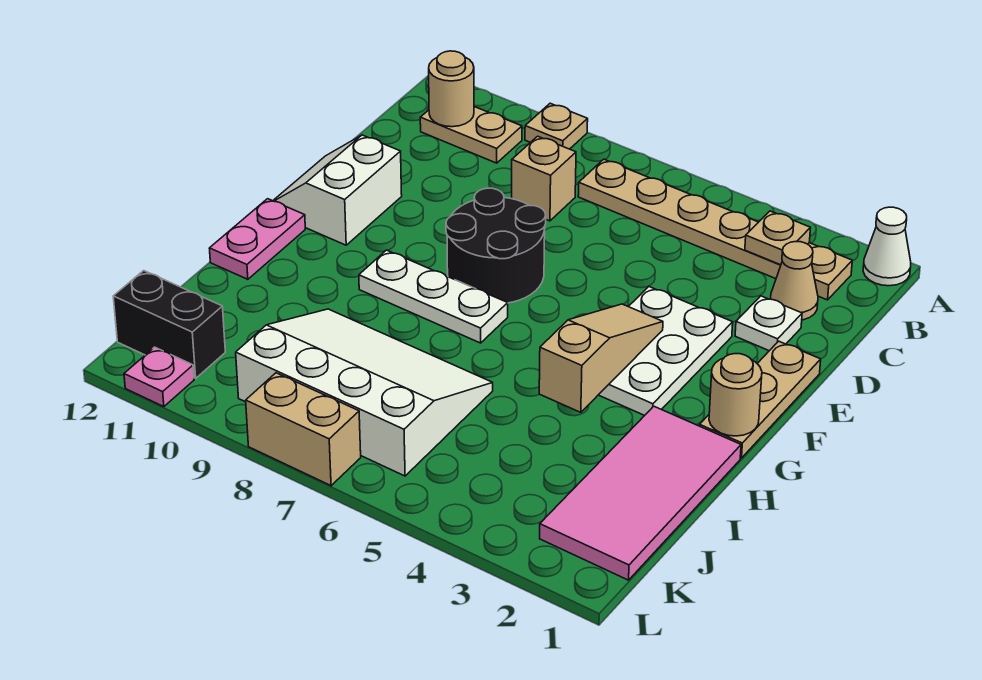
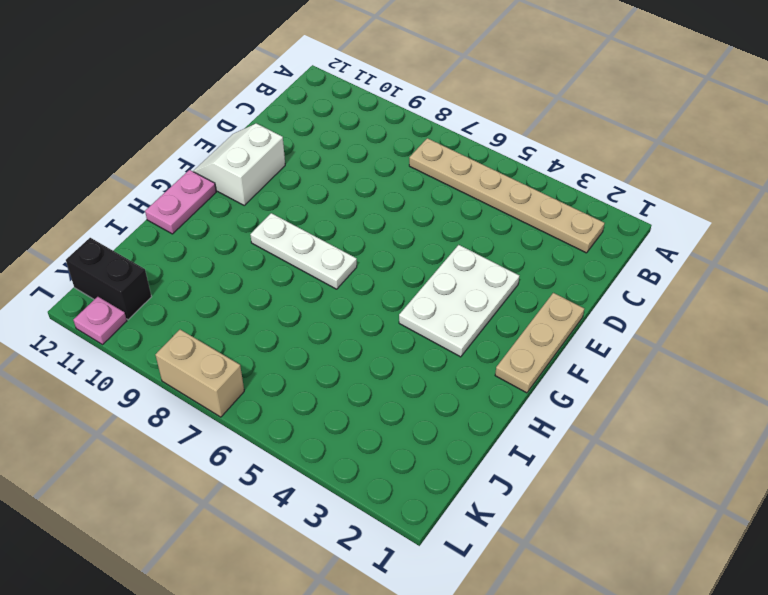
none -> white 1x1 cone [863,207,911,286]
none -> tan 1x1 plate [525,103,588,149]
none -> tan 1x2 plate [420,107,522,163]

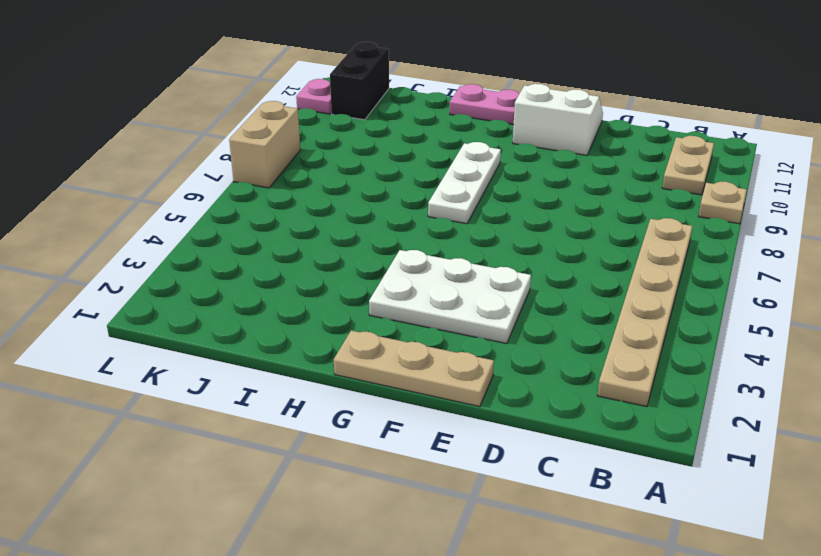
none -> white 1x1 cone [863,207,911,286]
none -> tan 1x1 cone [771,242,818,320]
none -> tan 1x1 brick [512,136,576,221]

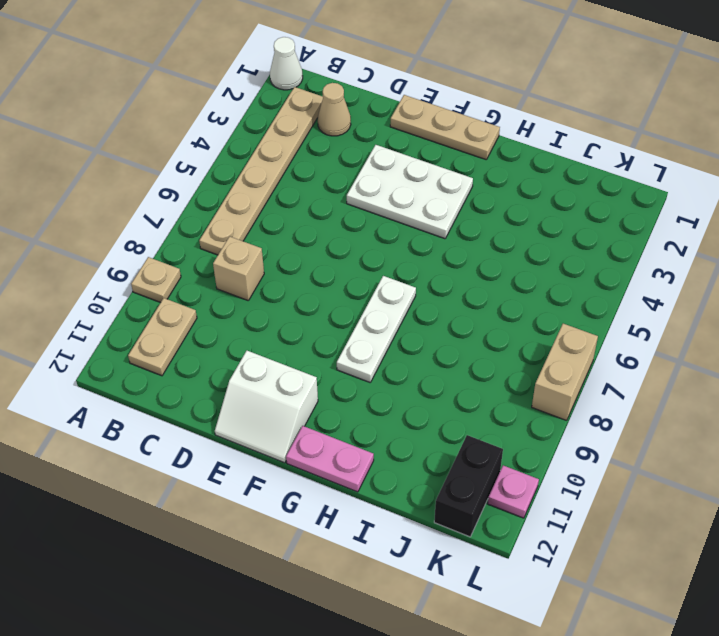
none -> white 1x1 plate [735,296,802,351]
none -> black 2x2 round brick [446,188,546,303]
none -> pink 2x4 tile [540,406,741,580]

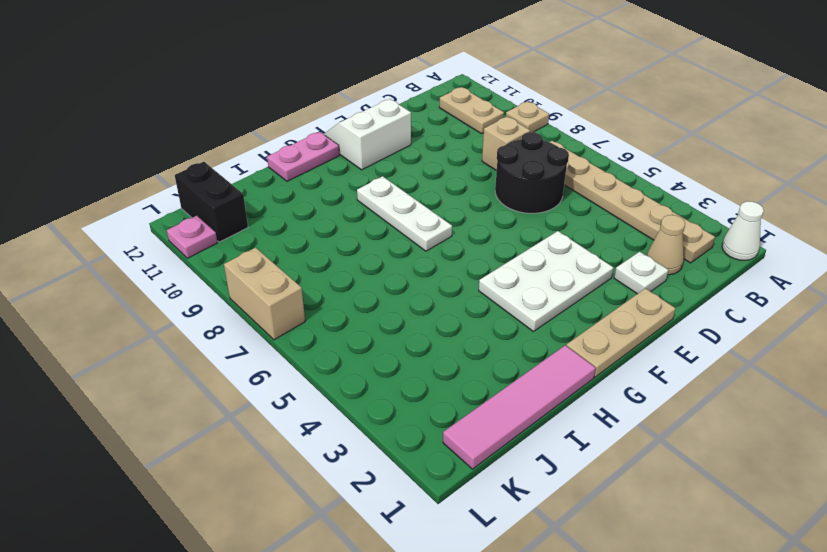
black 2x2 round brick [495,132,569,213] -> black 2x2 round brick moved to [446,188,546,303]
pink 1x4 tile [443,345,595,469] -> pink 2x4 tile [540,406,741,580]
none -> white 3x4 slope [236,309,493,476]
none -> tan 1x1 plate [745,211,810,265]
none -> tan 1x1 round brick [429,51,474,127]

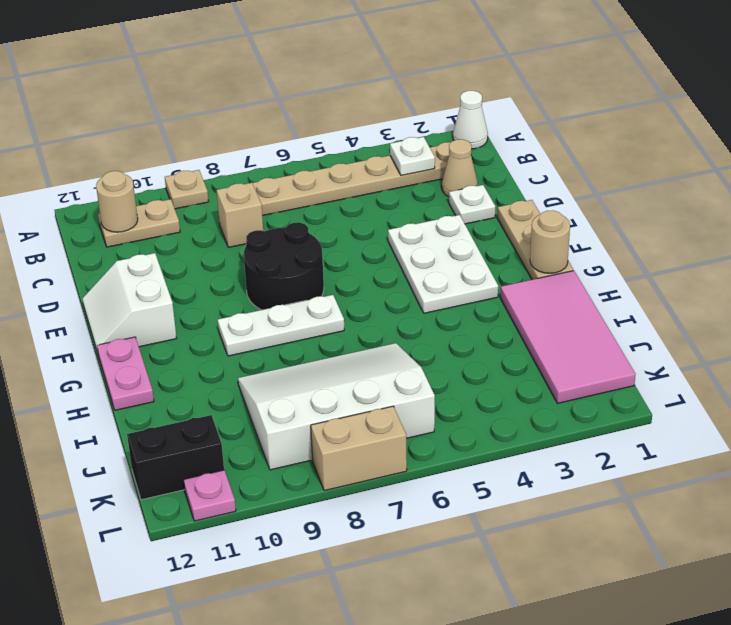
white 1x1 plate [390,137,435,175] -> tan 1x1 plate [745,211,810,265]
none -> tan 1x3 slope [539,304,663,412]

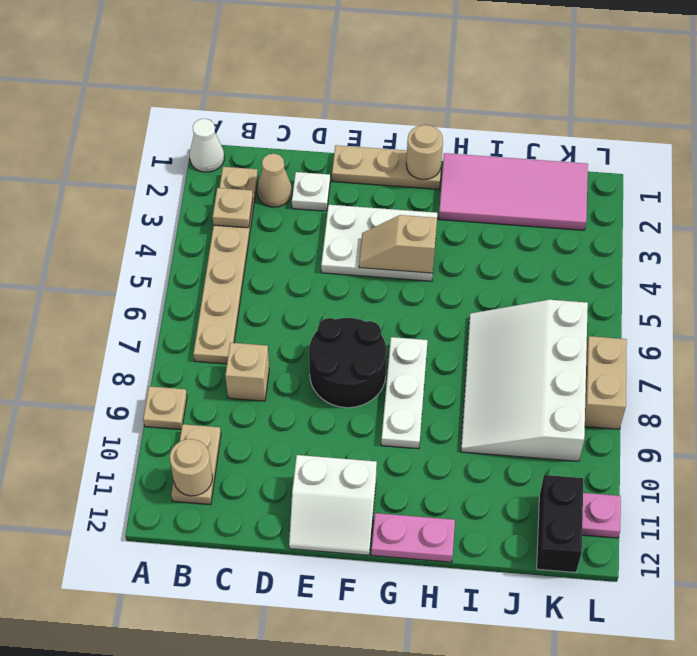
tan 1x2 slope [359,215,437,273] -> tan 1x3 slope [539,304,663,412]

